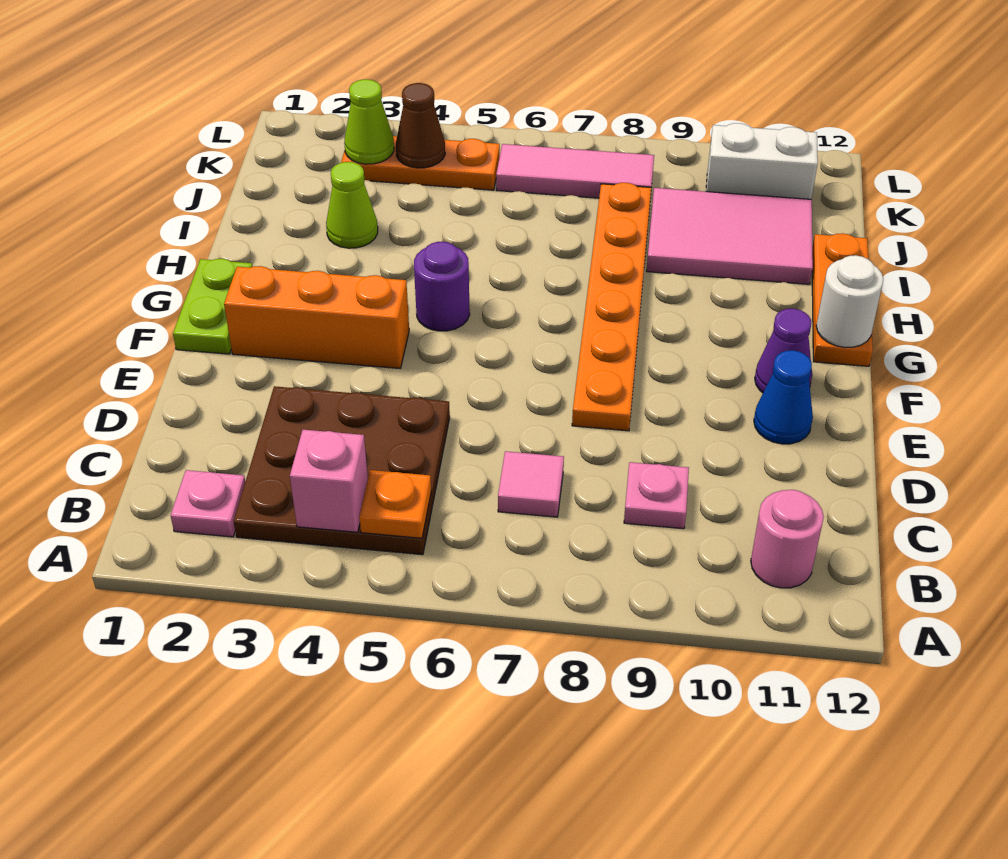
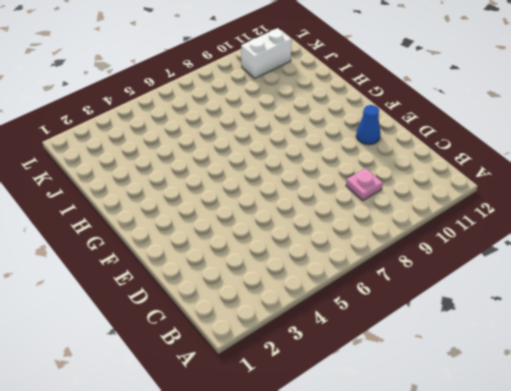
none -> pink 1x1 plate [171,470,245,537]
none -> brown 3x3 plate [234,386,450,555]
none -> pink 1x1 round brick [751,490,824,588]

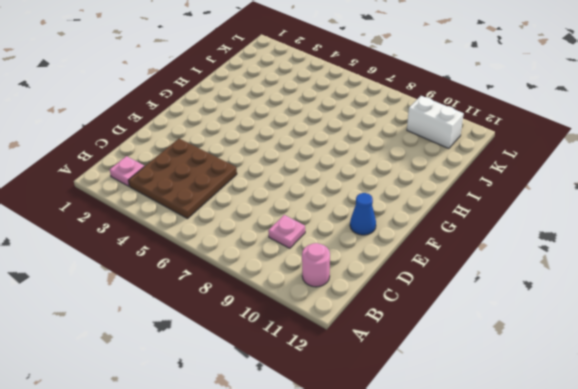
none -> pink 1x1 tile [498,451,564,517]
none -> orange 1x6 plate [572,183,651,431]
none -> lime 1x2 plate [173,259,253,354]

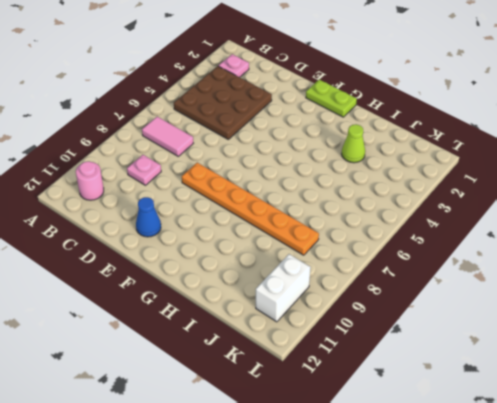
pink 1x2 tile [142,117,193,156] -> pink 1x1 tile [498,451,564,517]
none -> orange 1x3 brick [224,266,409,368]
none -> purple 1x1 cone [755,309,812,393]
none -> purple 1x1 round brick [414,242,470,331]

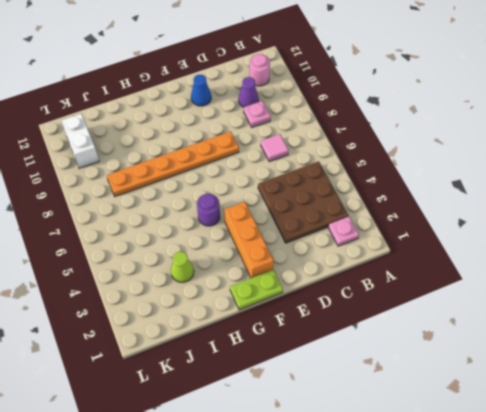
purple 1x1 cone [238,77,259,108] -> purple 1x1 cone moved to [755,309,812,393]
none -> orange 1x3 plate [812,233,873,366]
none -> pink 2x3 tile [647,188,813,284]
none -> orange 1x3 plate [341,136,500,190]

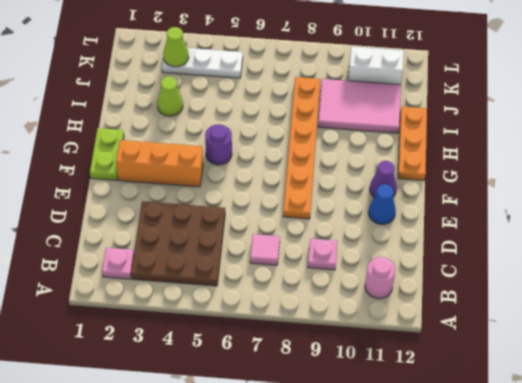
white 1x3 plate [162,48,243,78] -> orange 1x3 plate [341,136,500,190]
none -> pink 1x3 tile [496,144,654,198]
none -> pink 1x1 brick [290,430,368,532]
none -> orange 1x1 plate [359,470,431,538]

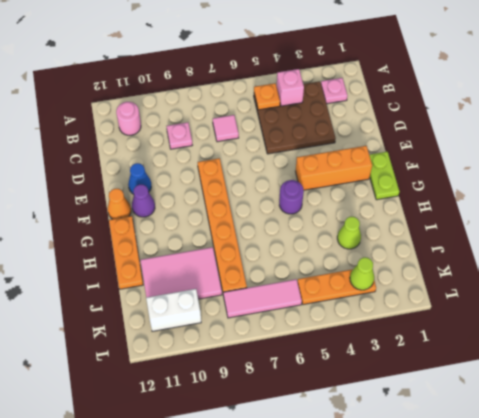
orange 1x1 cone [108,189,131,219] -> none
none -> white 1x1 round brick [816,255,883,347]
none -> brown 1x1 cone [396,83,445,168]

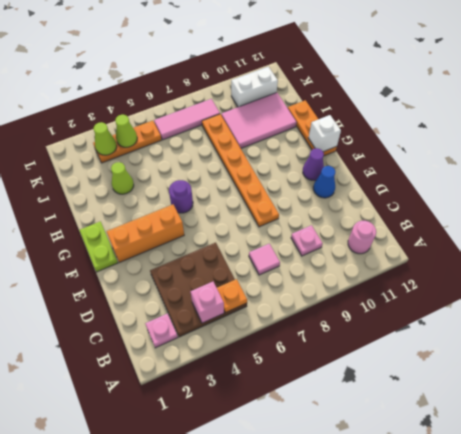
white 1x1 brick [309,115,341,152] -> white 1x1 round brick [816,255,883,347]
lime 1x1 cone [115,115,137,147] -> brown 1x1 cone [396,83,445,168]

